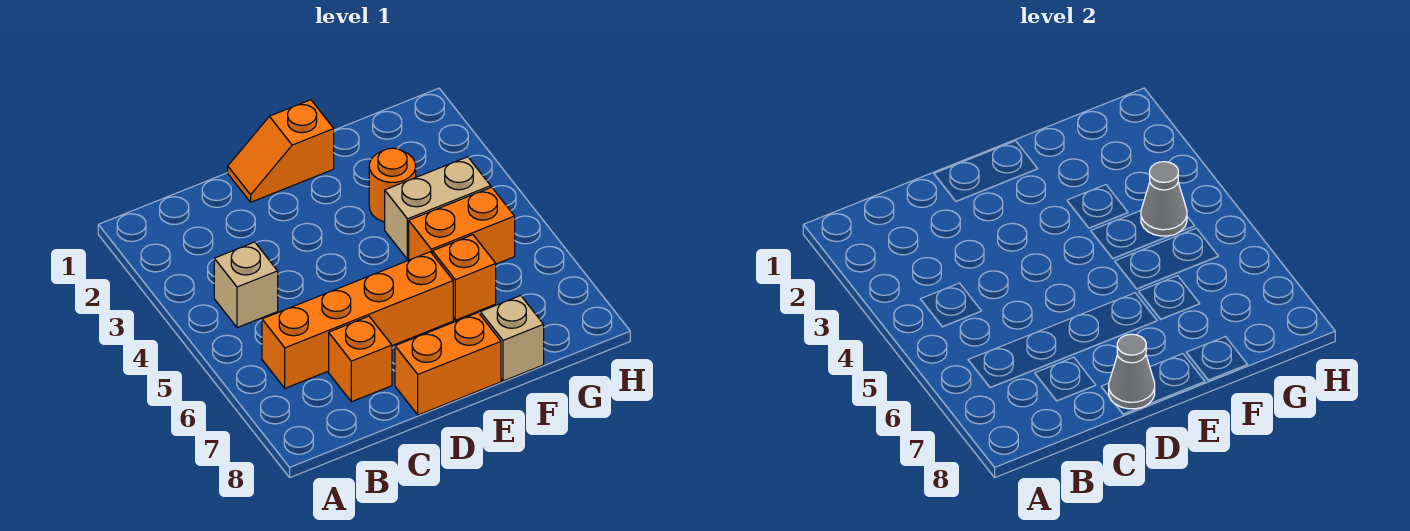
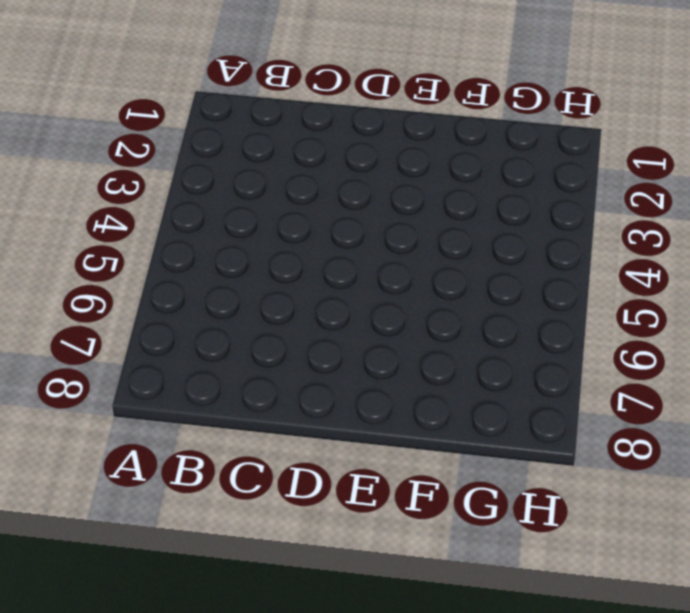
none -> tan 1x1 brick [214,242,278,328]
none -> orange 1x4 brick [262,252,453,388]
none -> orange 1x1 brick [329,316,392,402]

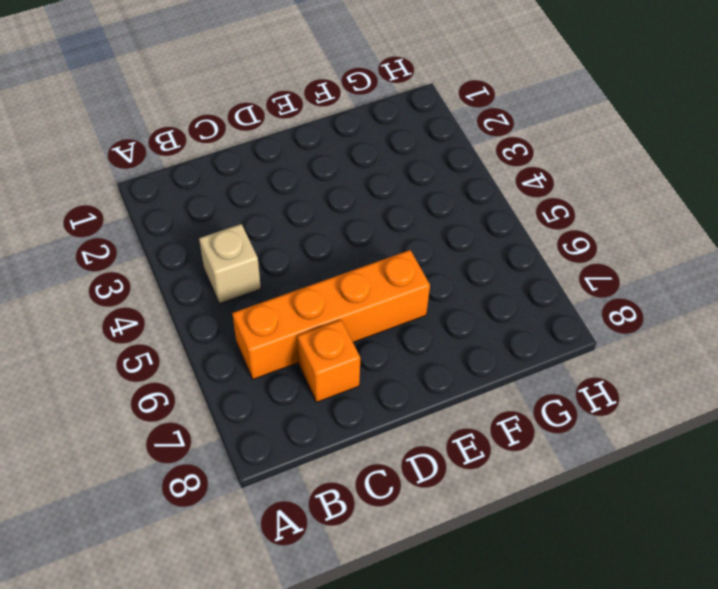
none -> orange 1x2 slope [228,100,334,202]
none -> orange 1x2 brick [395,313,501,415]
none -> orange 1x1 round brick [369,148,416,222]

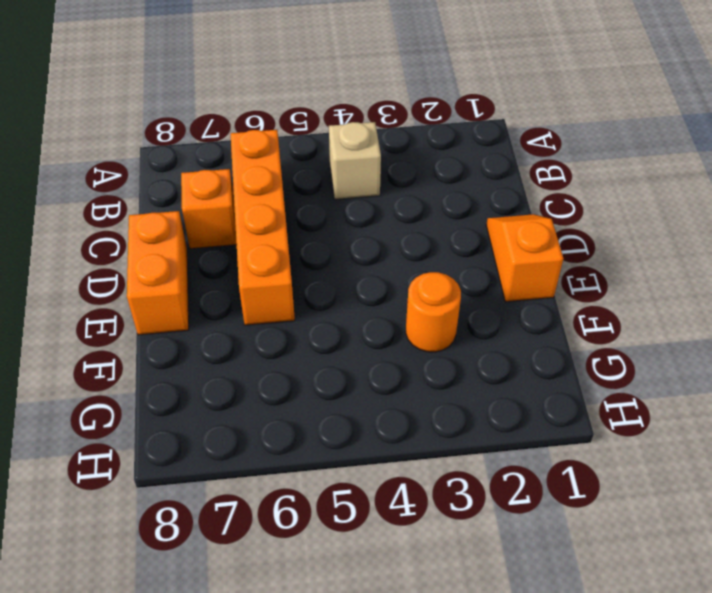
none -> tan 1x2 brick [385,157,491,259]
none -> orange 1x2 brick [409,187,515,264]
none -> orange 1x1 brick [432,235,496,320]

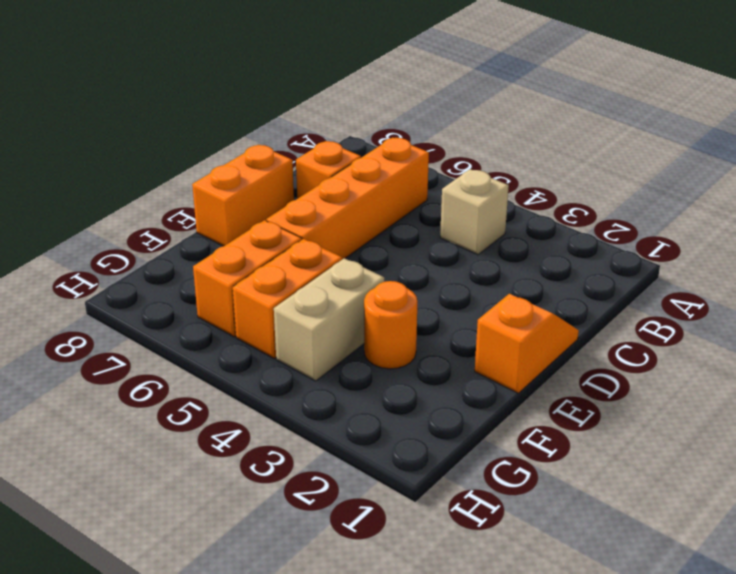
orange 1x2 brick [193,220,302,337] -> orange 1x1 brick [432,235,496,320]
none -> tan 1x1 brick [480,296,544,381]
none -> grey 1x1 cone [1109,334,1155,409]
none -> grey 1x1 cone [1141,162,1187,236]

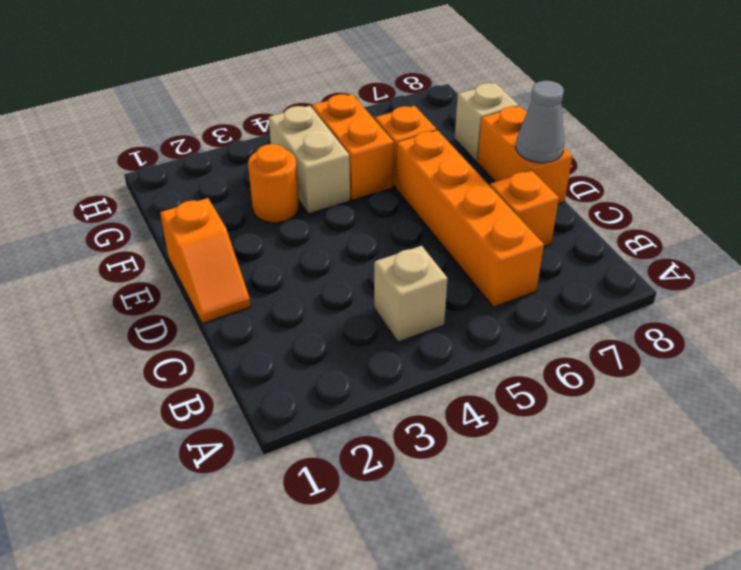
none -> grey 1x1 cone [1141,162,1187,236]

